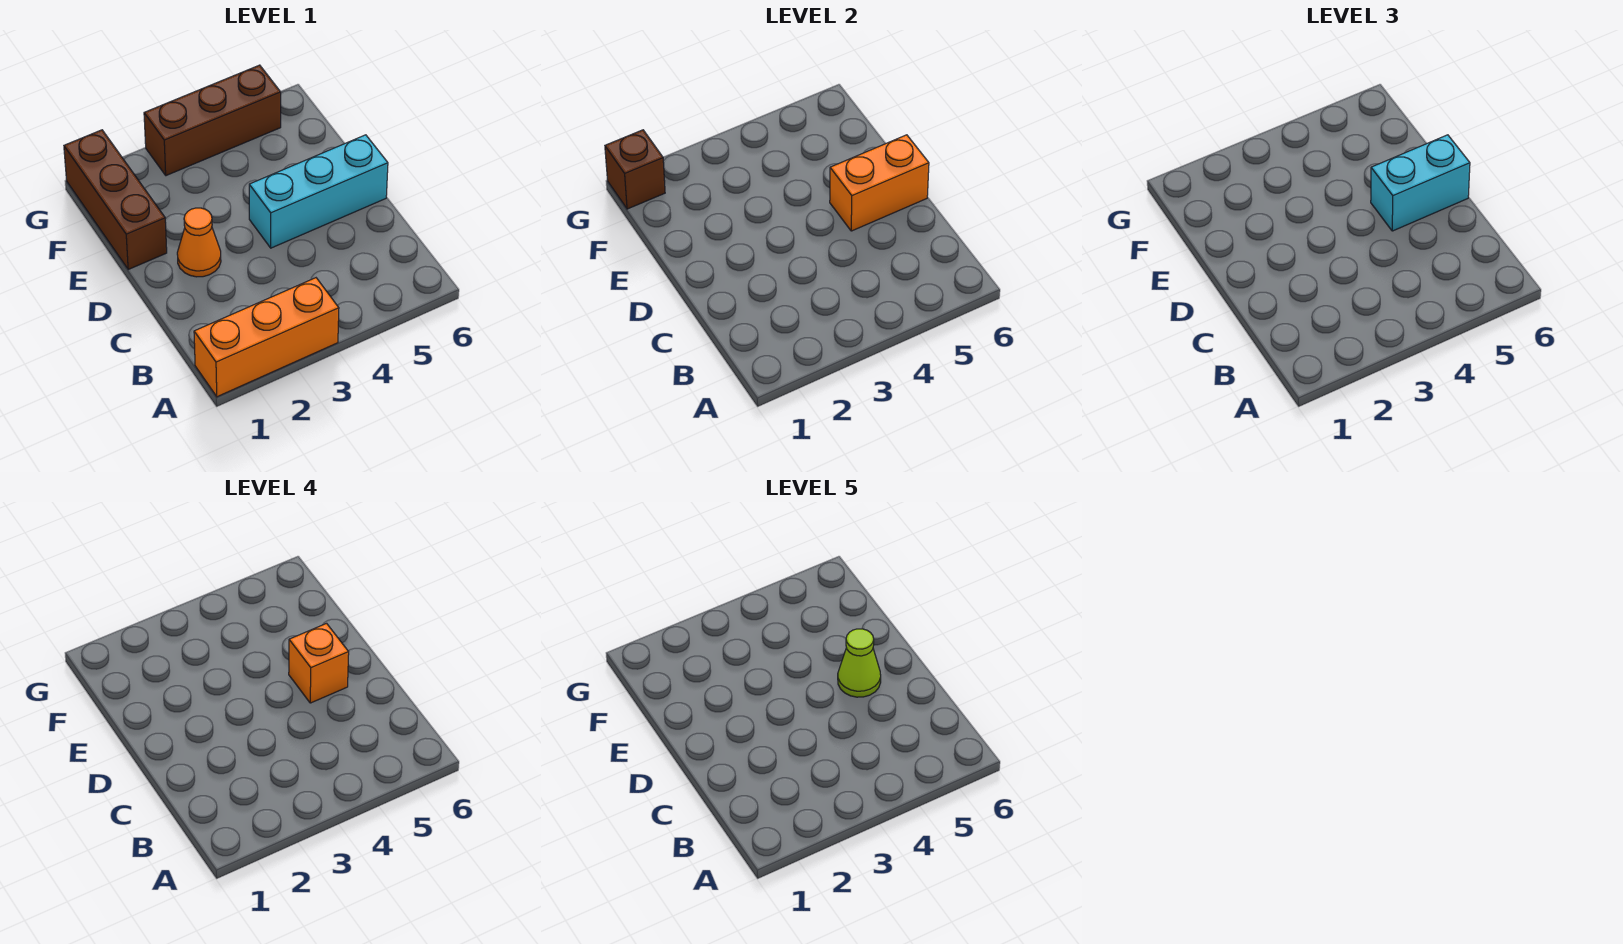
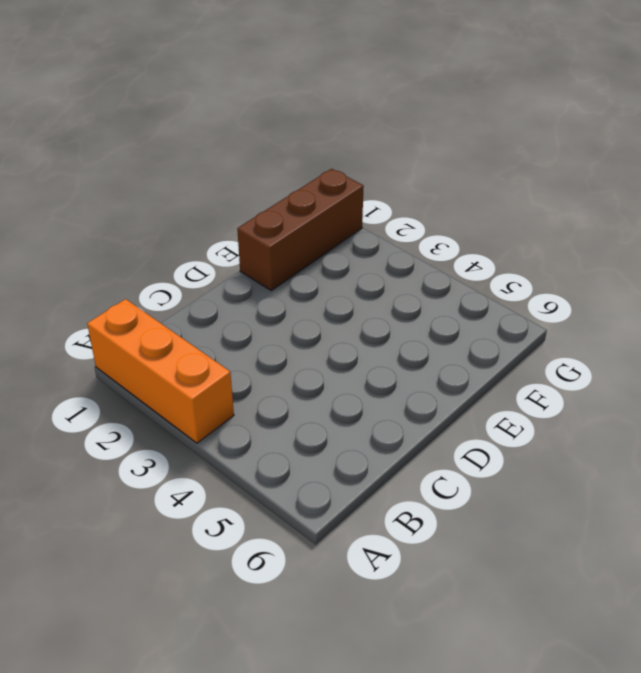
none -> orange 1x1 cone [177,208,221,277]
none -> cyan 1x3 brick [249,135,388,248]

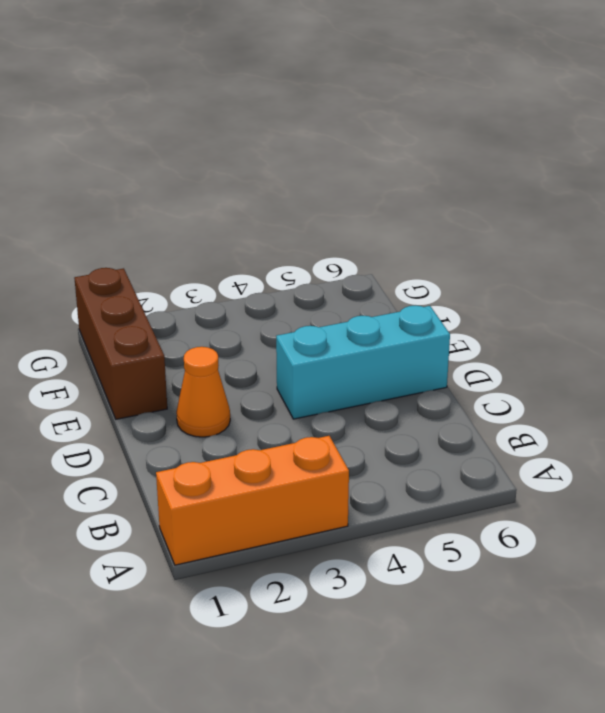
none -> brown 1x3 brick [144,65,281,176]
none -> orange 1x2 brick [830,135,929,231]

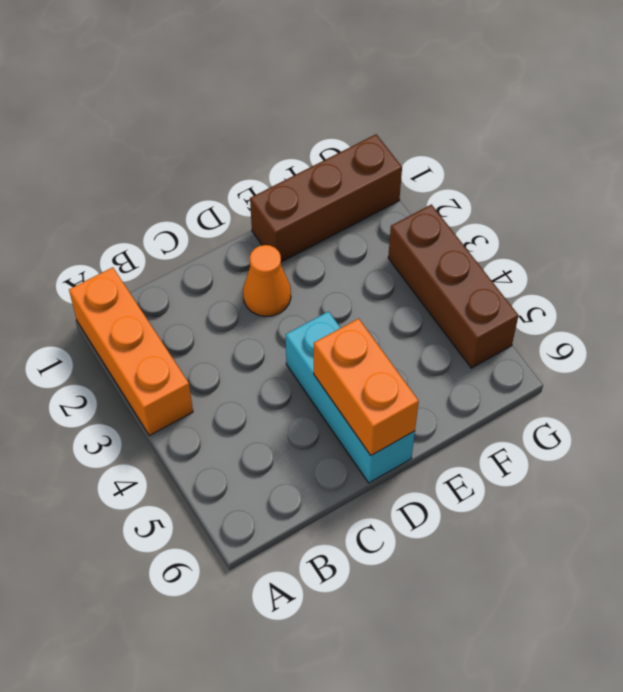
none -> brown 1x1 brick [605,130,665,209]
none -> cyan 1x2 brick [1371,135,1470,231]

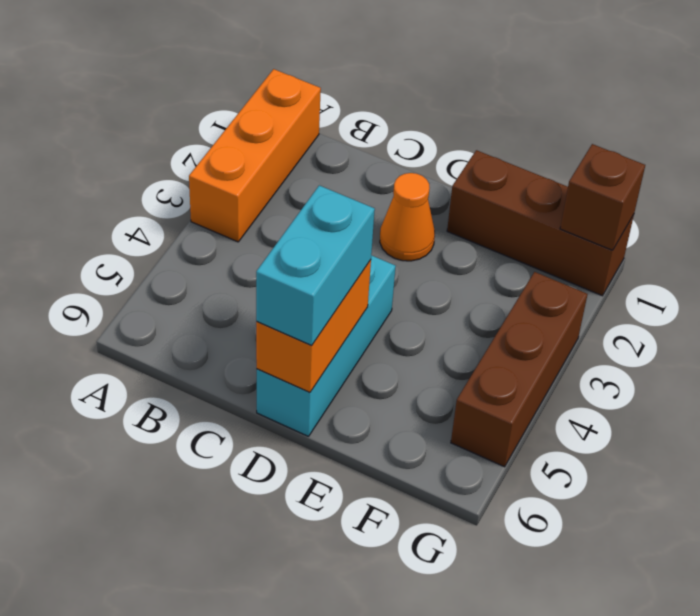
none -> orange 1x1 brick [289,624,349,703]
none -> lime 1x1 cone [838,629,881,697]

